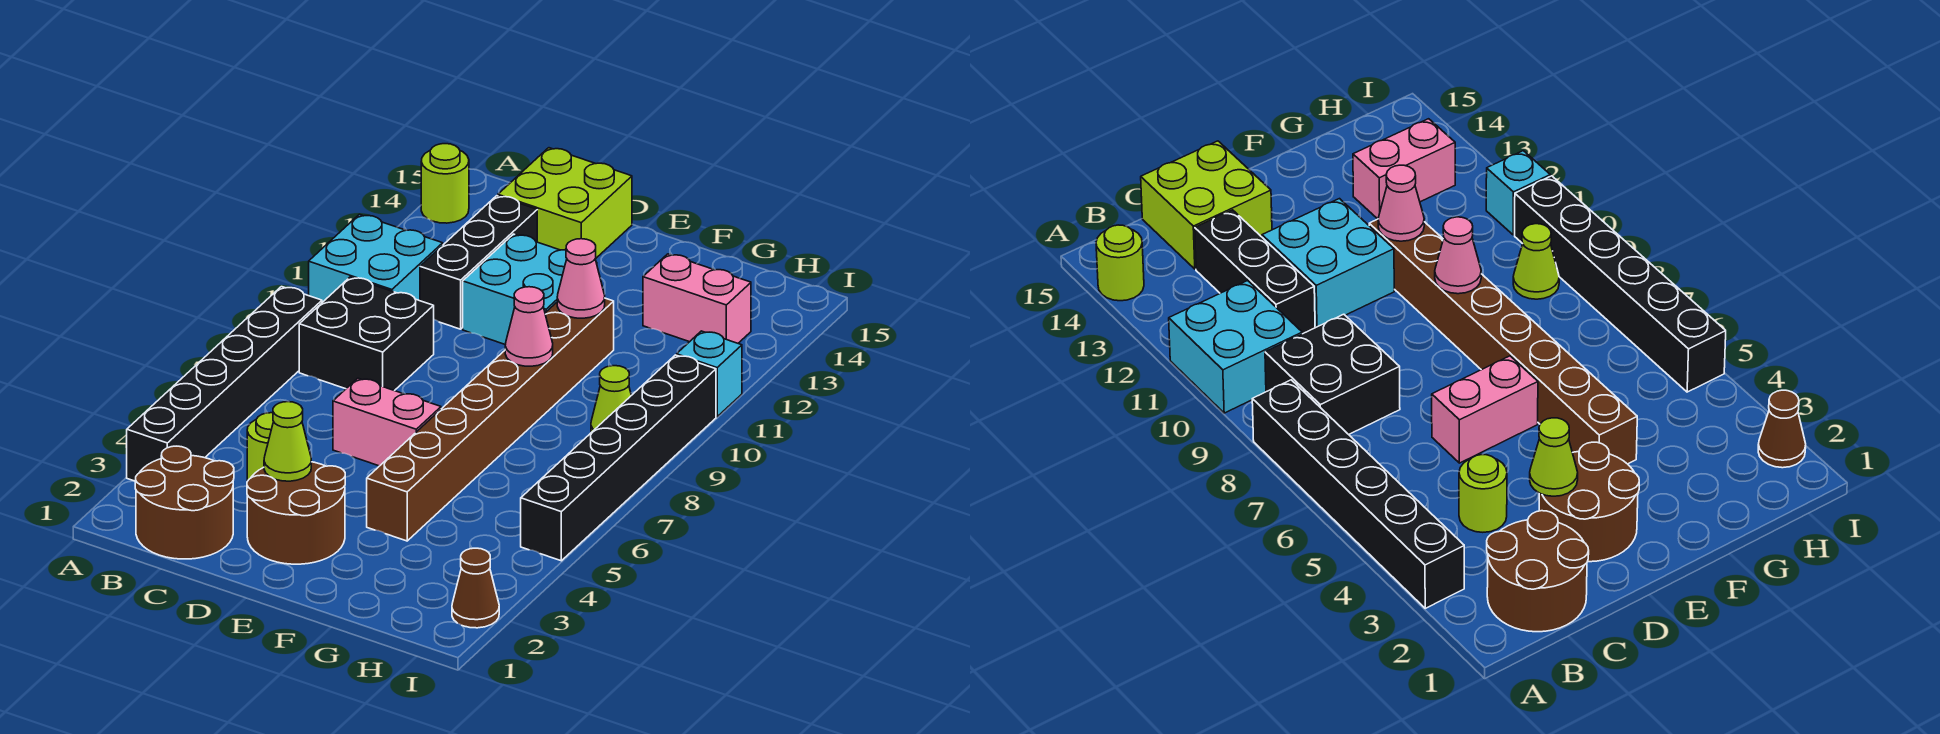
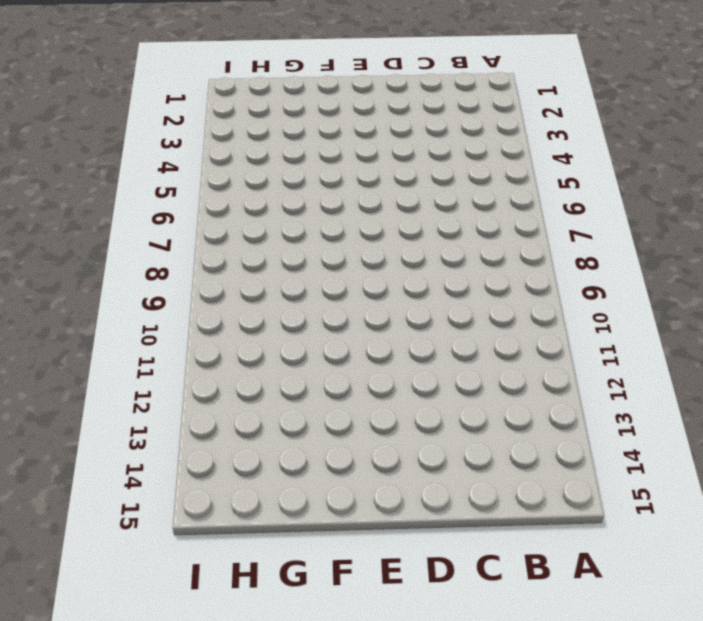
none -> black 1x6 brick [127,287,322,481]
none -> cyan 2x2 brick [309,214,443,302]
none -> lime 1x1 round brick [421,144,469,223]

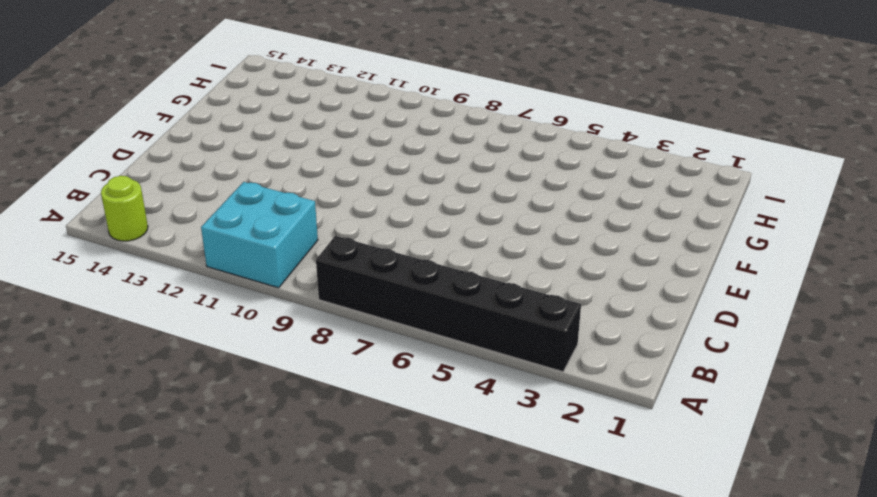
none -> brown 2x2 round brick [135,446,234,559]
none -> black 2x2 brick [299,277,434,391]
none -> lime 1x1 round brick [247,413,274,481]

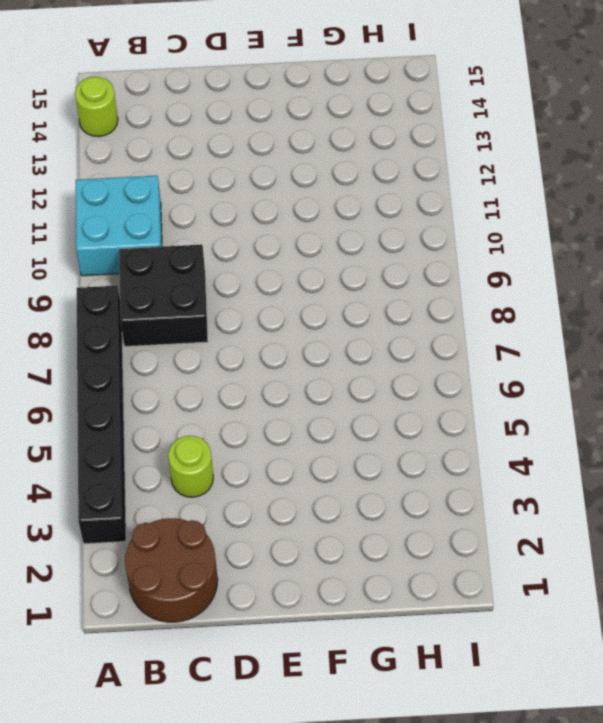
none -> black 1x3 brick [420,196,537,329]
none -> lime 2x2 brick [498,148,632,259]
none -> brown 2x2 round brick [247,462,345,564]

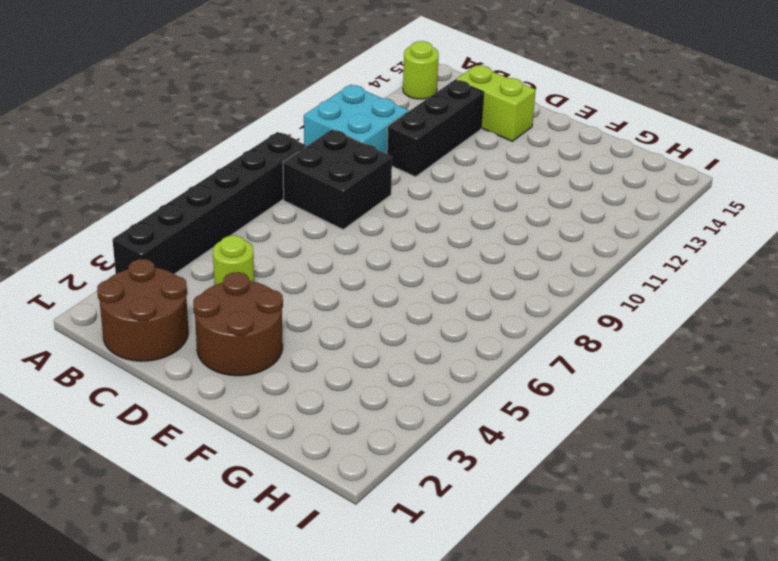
lime 1x2 brick [456,65,536,141] -> lime 2x2 brick [498,148,632,259]
none -> pink 1x2 brick [333,378,441,466]
none -> cyan 2x2 brick [463,234,567,345]
none -> brown 1x8 brick [367,298,614,541]

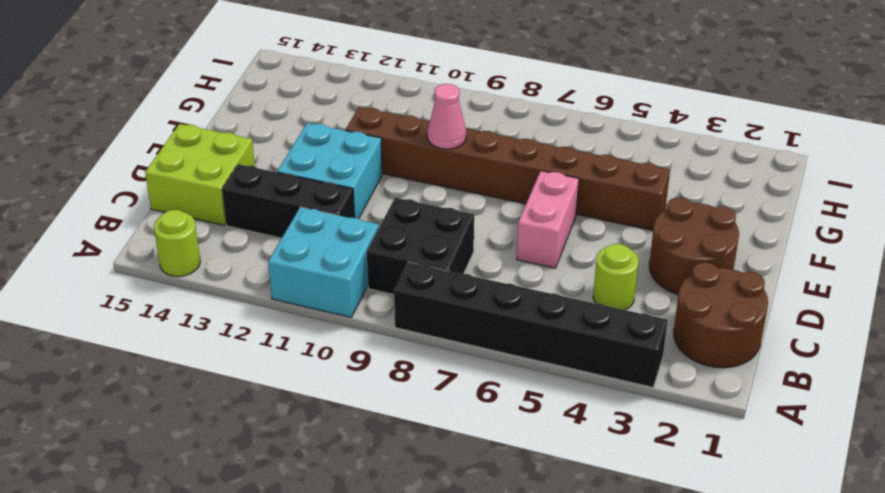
none -> pink 1x2 brick [643,254,751,343]
none -> lime 1x1 cone [591,366,631,432]
none -> brown 1x1 cone [452,548,499,628]

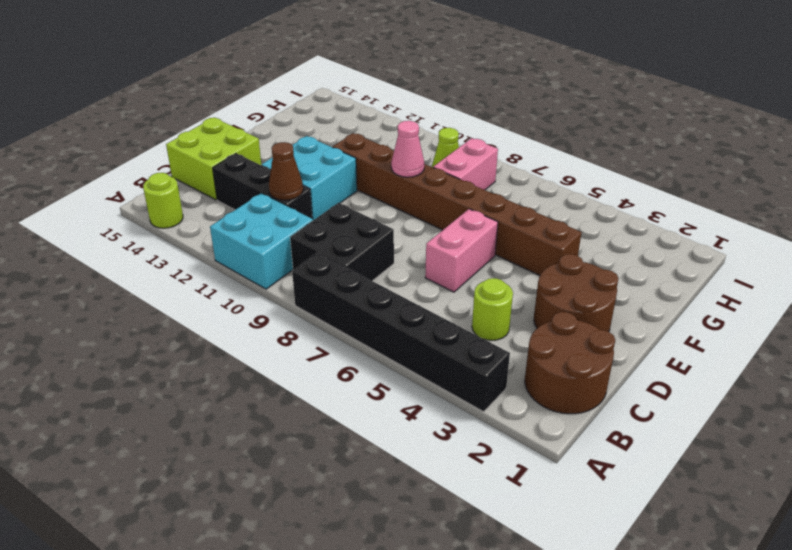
brown 1x1 cone [269,142,303,200] -> brown 1x1 cone moved to [452,548,499,628]
pink 1x2 brick [433,138,498,190] -> pink 1x2 brick moved to [643,254,751,343]
none -> black 1x6 brick [521,355,716,561]
none -> cyan 1x1 brick [677,331,742,417]
none -> lime 1x1 cone [264,402,311,481]

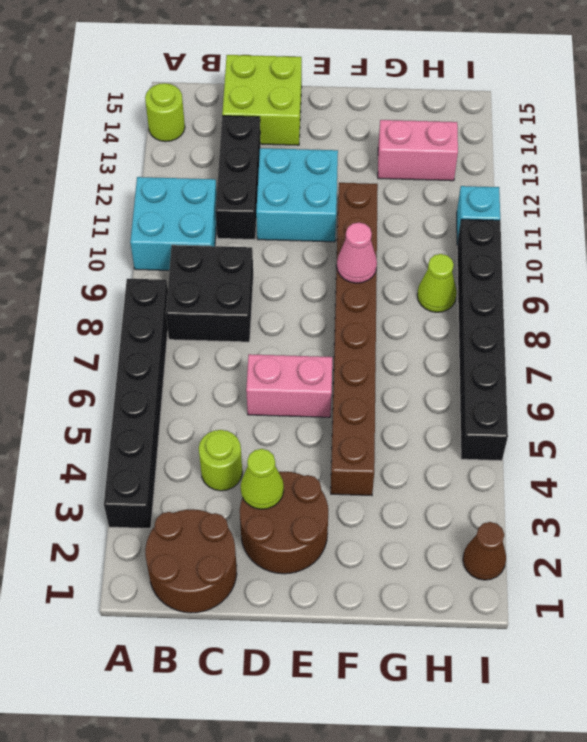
none -> pink 1x1 cone [557,239,605,318]

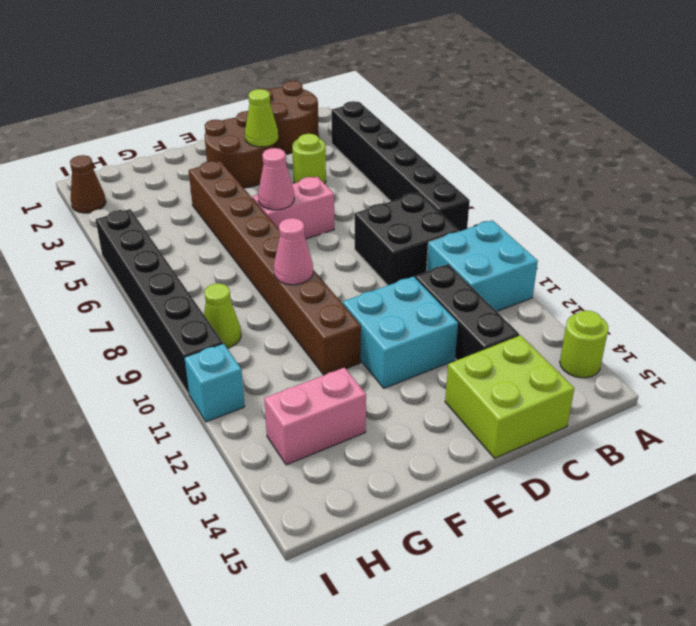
pink 1x1 cone [258,148,294,210] -> pink 1x1 cone moved to [557,239,605,318]

